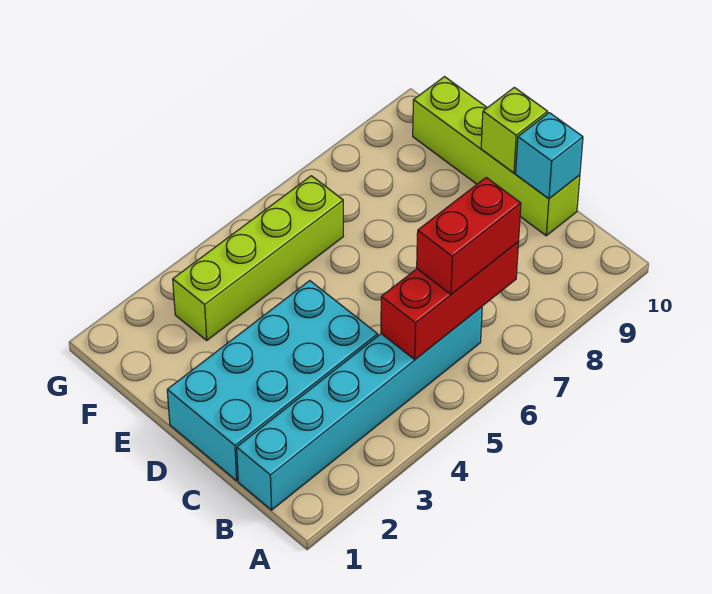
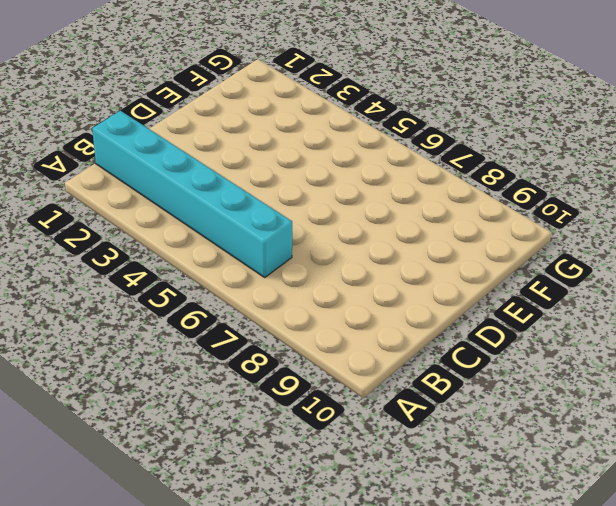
none -> cyan 2x4 brick [167,281,378,481]
none -> lime 1x4 brick [413,77,580,236]

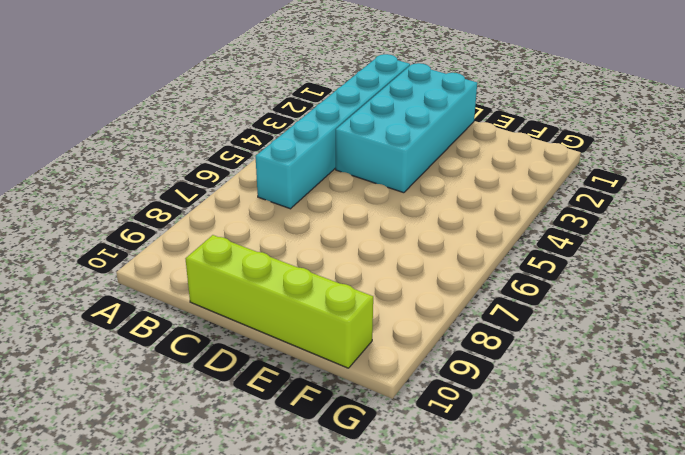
none -> lime 1x4 brick [173,176,343,340]
none -> red 1x3 brick [381,242,519,360]

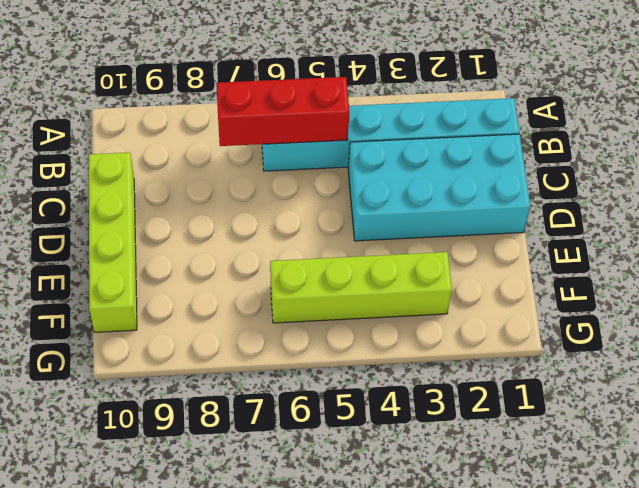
none -> cyan 1x1 brick [516,113,583,199]
none -> lime 1x1 brick [481,87,548,173]

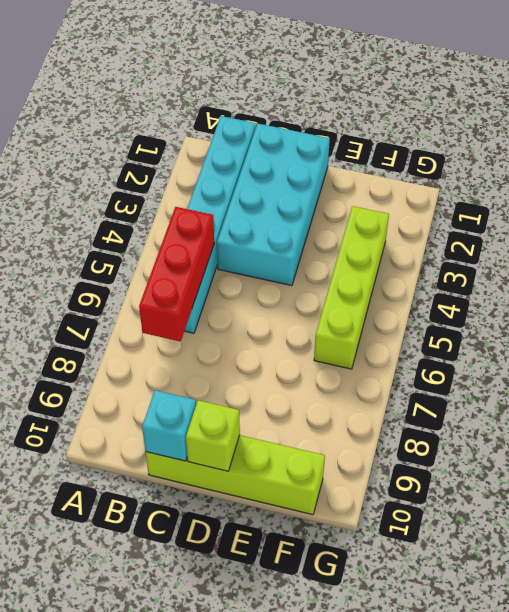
none -> red 1x2 brick [417,177,521,294]

